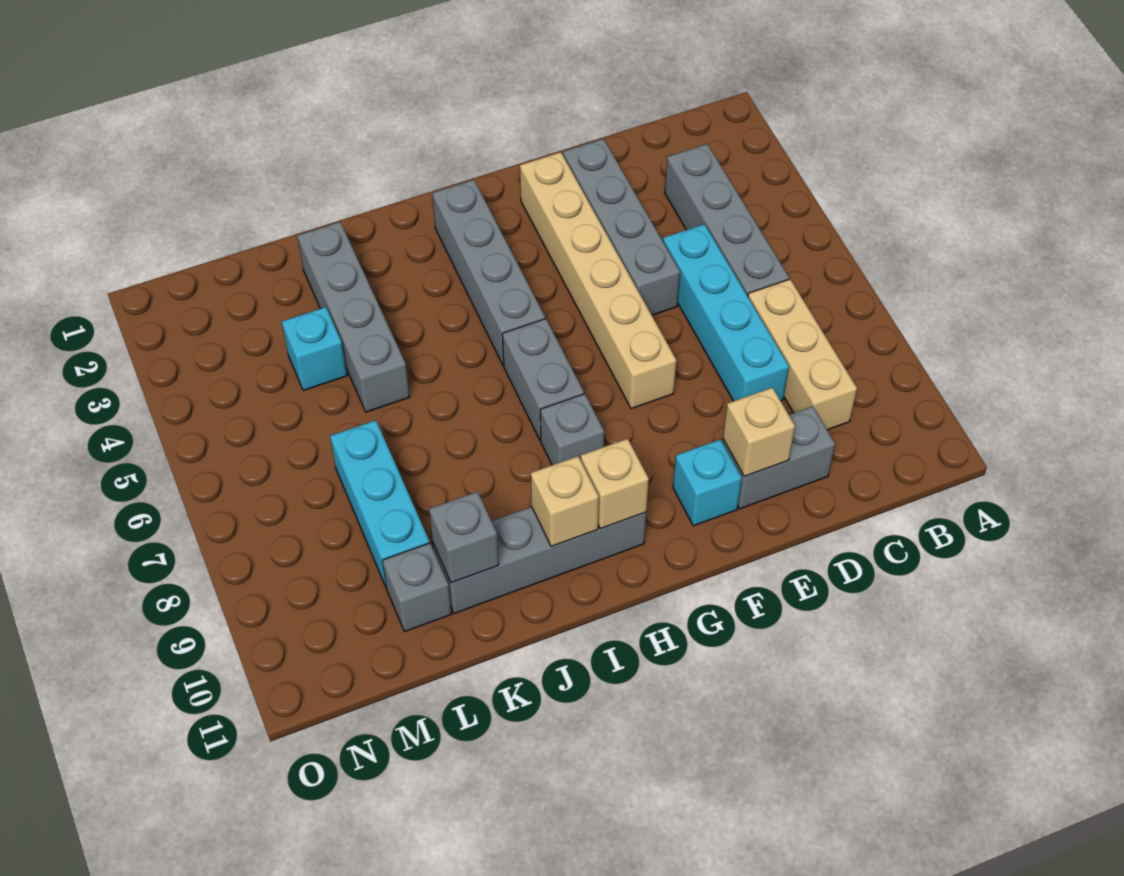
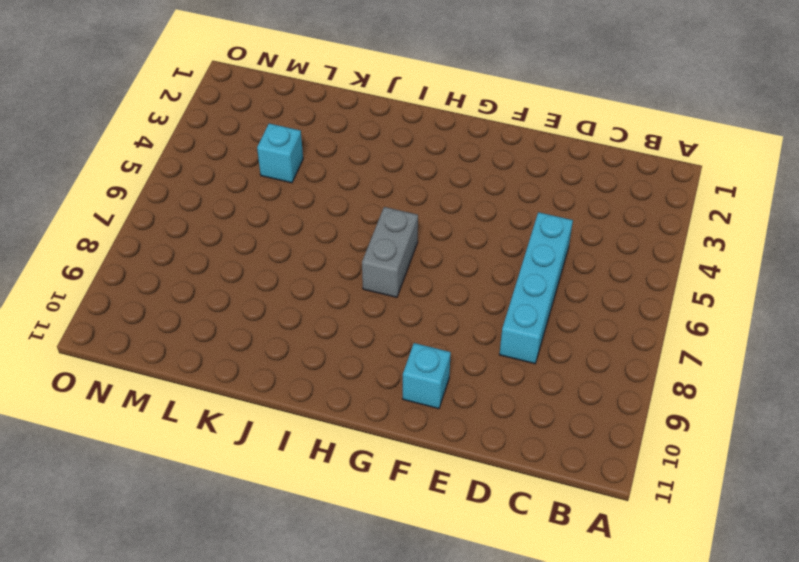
none -> grey 1x4 brick [665,144,789,296]
none -> tan 1x3 brick [748,279,857,430]
none -> grey 1x2 brick [722,406,835,509]

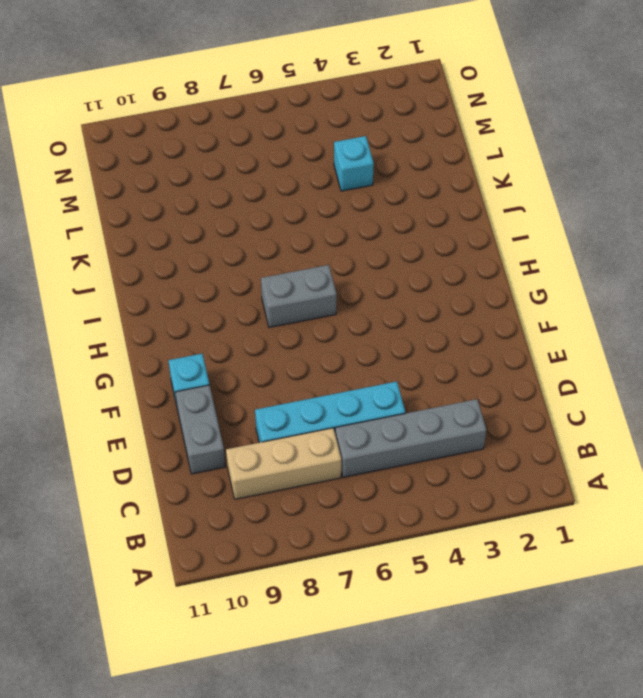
none -> grey 1x4 brick [563,139,680,315]
none -> tan 1x6 brick [520,152,676,409]
none -> grey 1x4 brick [432,180,545,366]

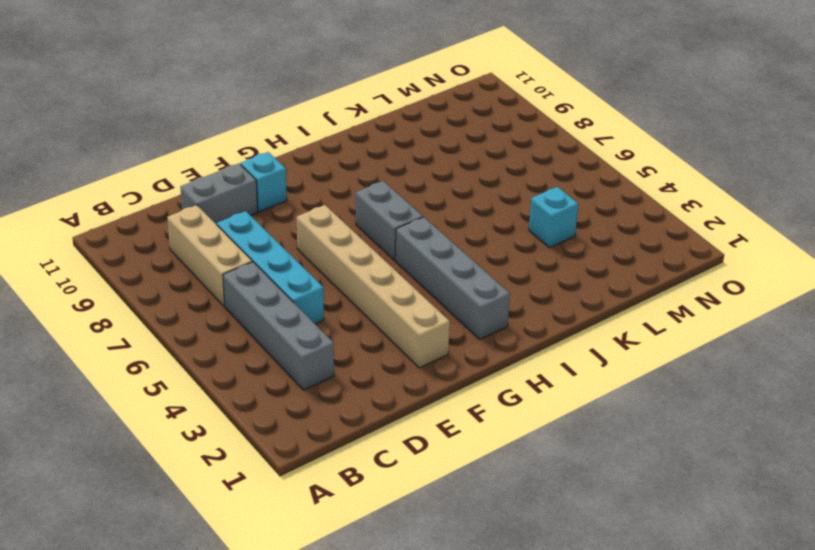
none -> grey 1x4 brick [563,139,680,315]
none -> grey 1x1 brick [540,394,604,465]
none -> grey 1x4 brick [433,507,646,613]

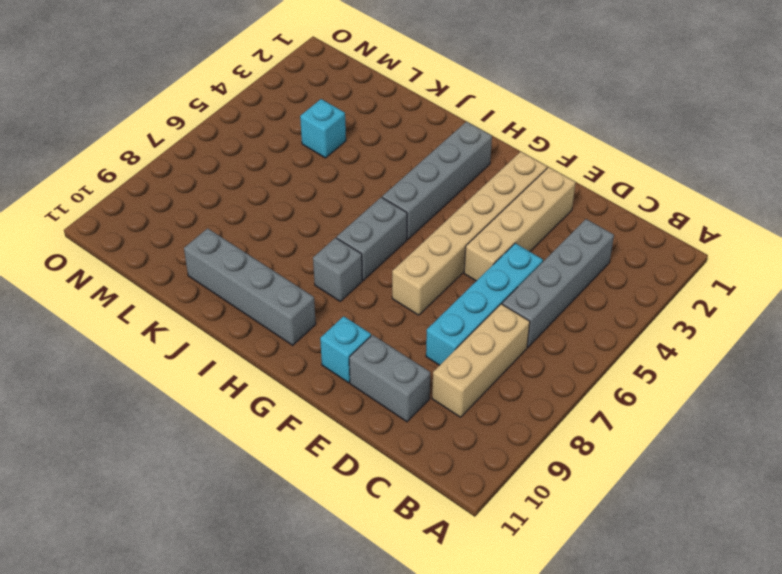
tan 1x4 brick [464,167,576,281] -> grey 1x4 brick [563,139,680,315]
none -> grey 1x4 brick [298,222,410,412]
none -> cyan 1x3 brick [330,420,430,588]
none -> grey 1x1 brick [382,543,451,632]

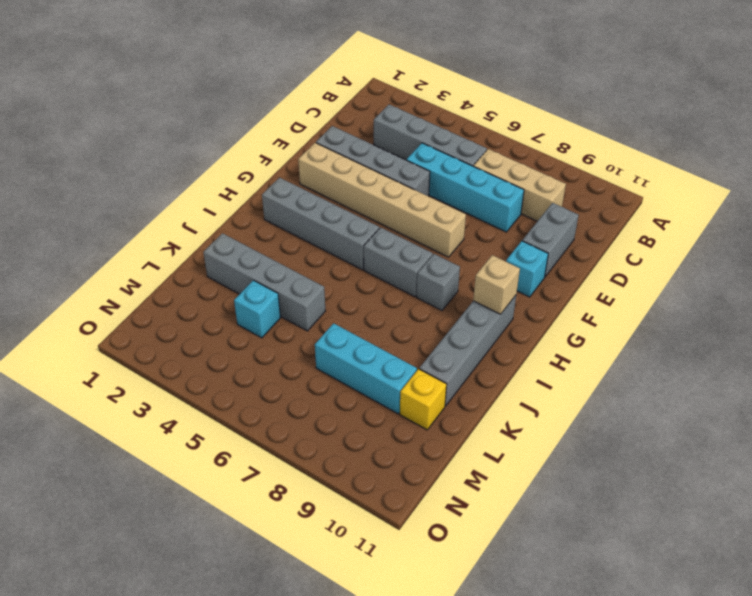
yellow 1x1 brick [400,369,447,430] -> grey 1x1 brick [382,543,451,632]
none -> tan 1x1 brick [723,388,795,476]
none -> tan 1x1 brick [531,456,599,547]
none -> grey 1x1 brick [429,492,499,583]

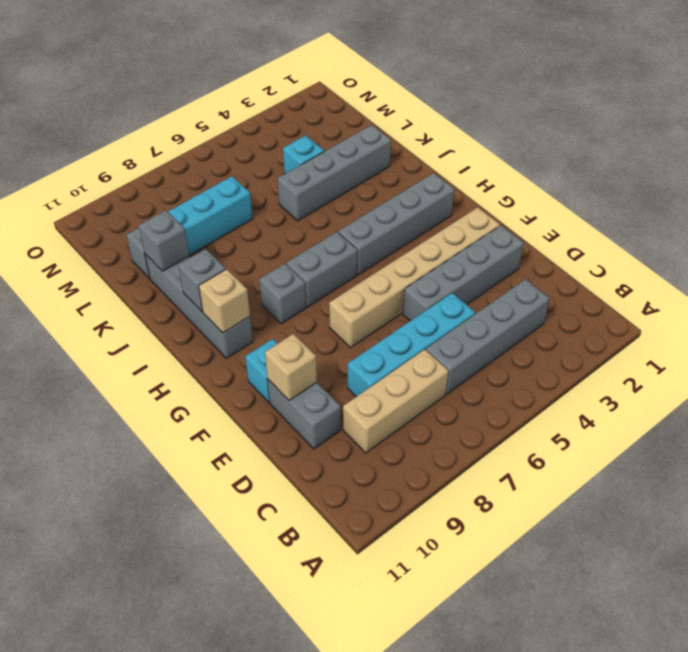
grey 1x1 brick [178,249,226,312] -> tan 1x1 brick [531,456,599,547]

